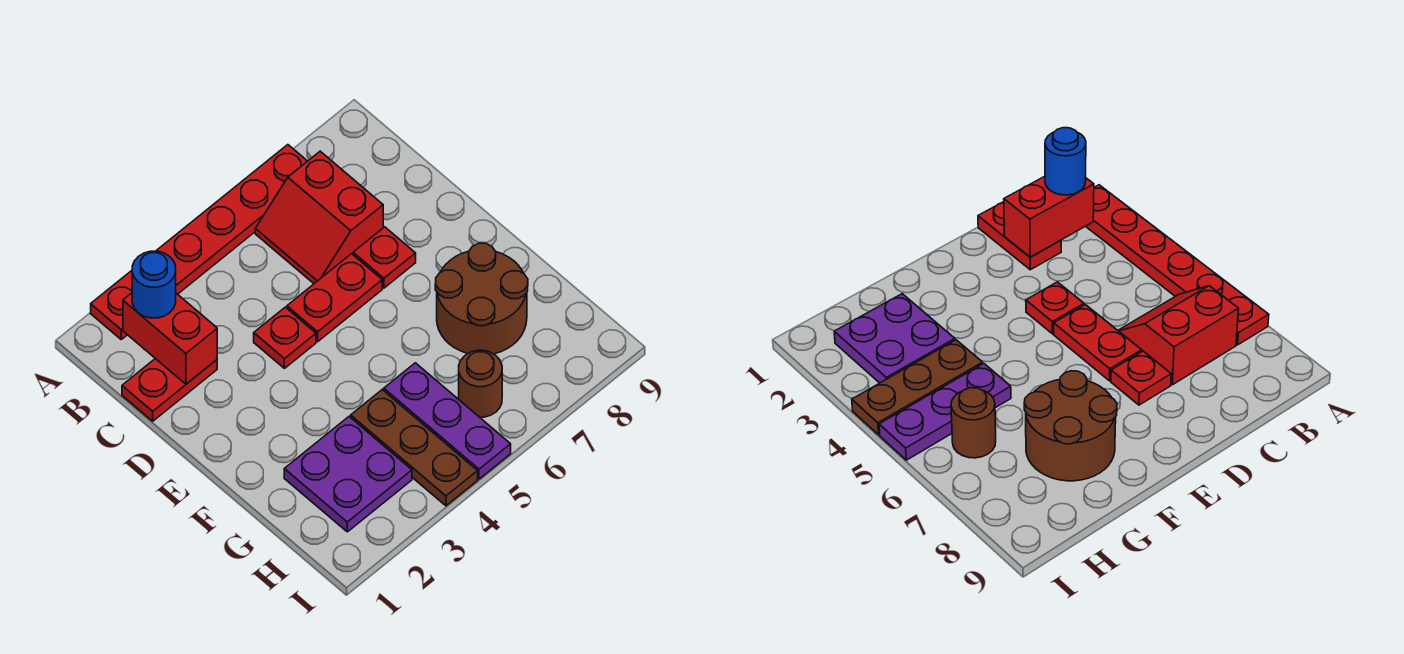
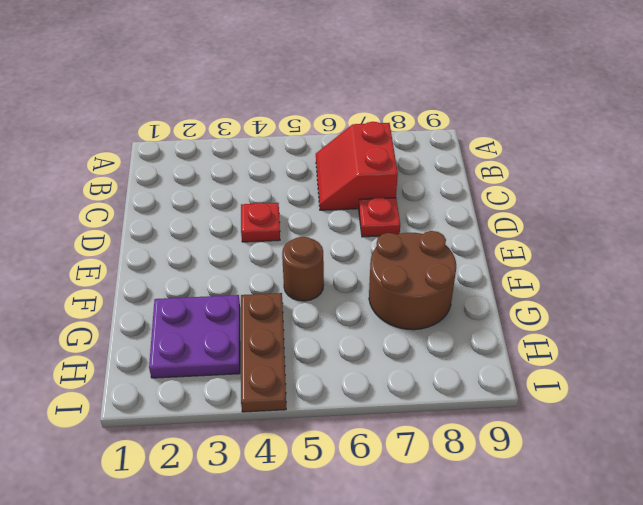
brown 1x1 round brick [282,237,324,301] -> brown 1x1 round brick moved to [459,350,502,417]
none -> red 1x6 plate [91,145,307,339]
none -> red 1x2 plate [122,359,217,421]
none -> red 1x2 plate [287,254,382,342]

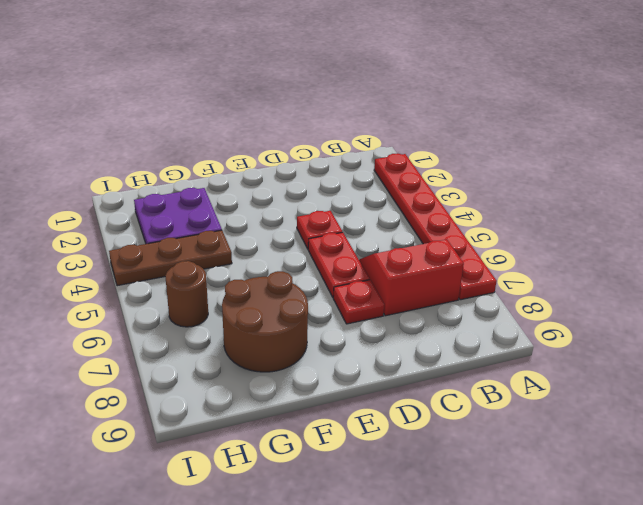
none -> red 1x2 plate [122,359,217,421]
none -> purple 1x3 plate [384,363,511,479]
none -> red 1x2 brick [123,293,217,384]

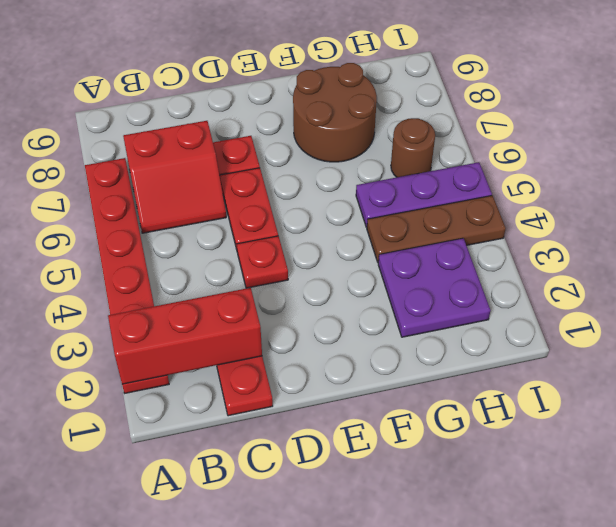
red 1x3 brick [108,288,262,384] -> red 1x2 brick [123,293,217,384]
none -> blue 1x1 round brick [132,251,176,318]

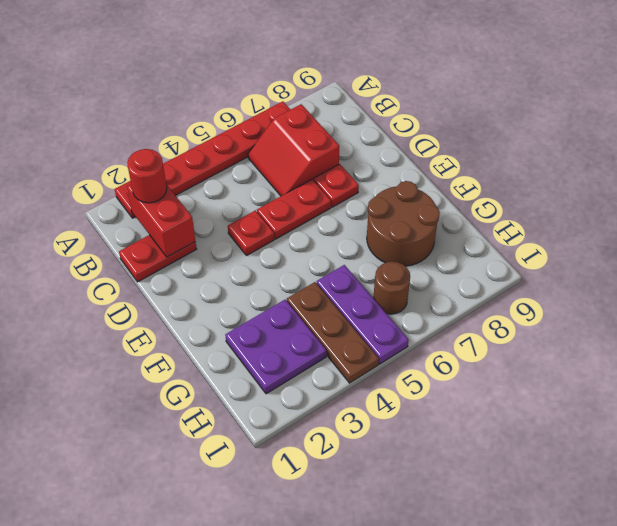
red 1x1 round brick [127,149,167,203] -> blue 1x1 round brick [132,251,176,318]

